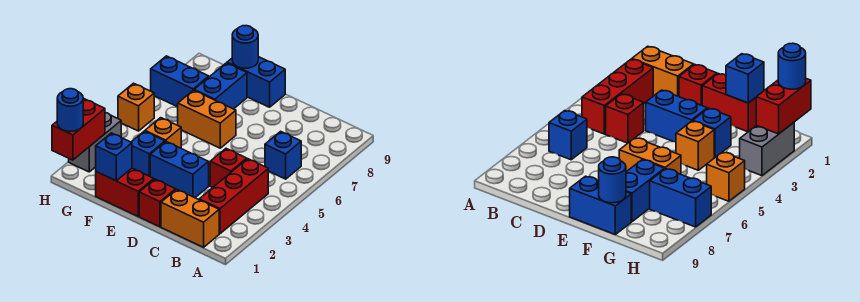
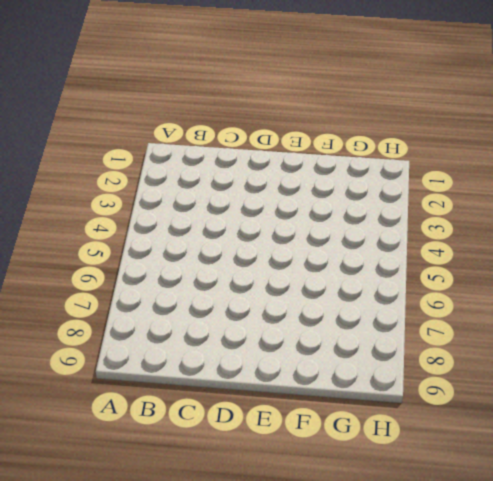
none -> orange 1x2 brick [161,189,219,247]
none -> red 1x3 brick [199,159,268,234]
none -> blue 1x1 brick [265,131,301,179]

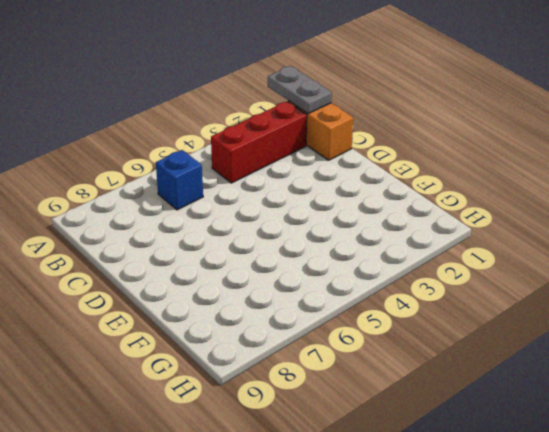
grey 1x2 plate [268,66,332,114] -> none
none -> red 1x1 brick [210,149,247,188]
none -> red 1x1 brick [139,179,176,227]
none -> blue 1x2 brick [150,142,209,198]

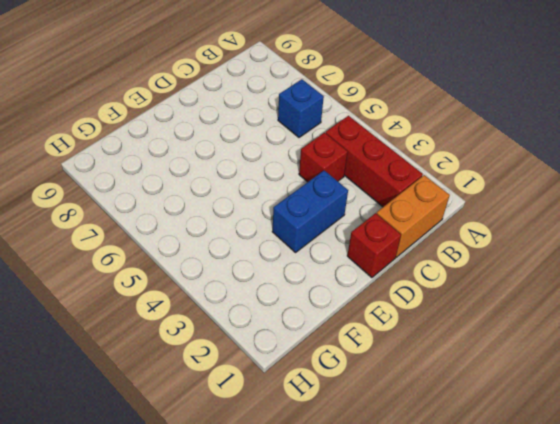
none -> red 1x2 brick [96,168,154,216]
none -> orange 1x2 brick [178,90,236,148]
none -> blue 1x2 brick [227,57,285,107]

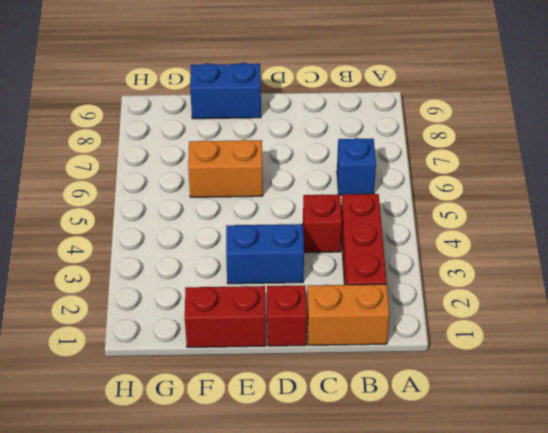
none -> blue 1x1 brick [132,131,165,176]
none -> orange 1x1 brick [145,118,181,148]
none -> blue 1x2 brick [194,63,247,109]

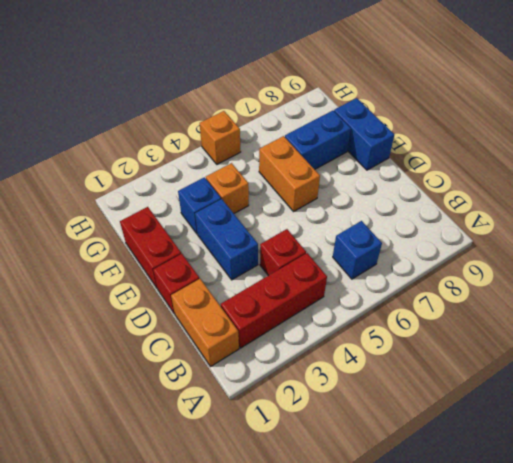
none -> blue 1x2 brick [151,56,209,107]
none -> grey 1x2 brick [69,113,121,172]
none -> blue 1x1 brick [96,133,132,181]

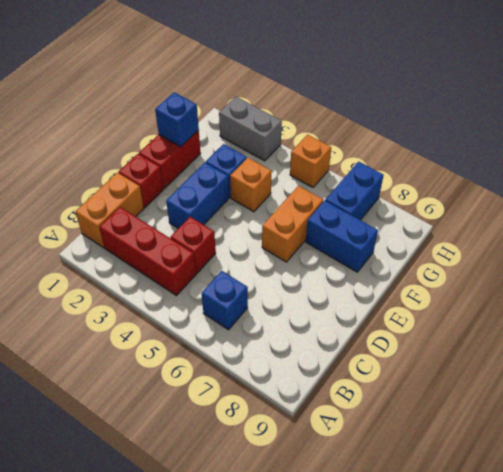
none -> blue 1x2 brick [227,57,285,107]
none -> blue 1x1 round brick [232,26,258,68]
none -> red 1x2 brick [52,99,105,160]

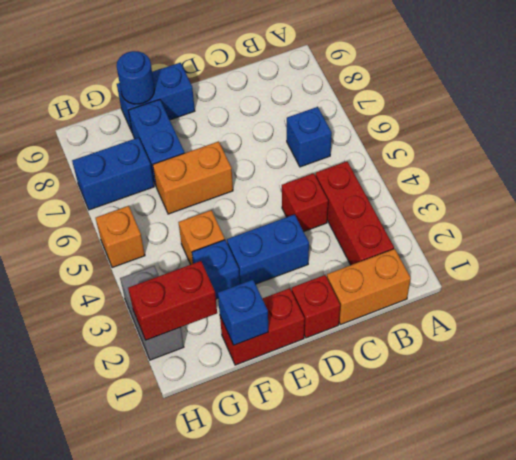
red 1x2 brick [128,261,217,340] -> red 1x2 brick turned to [52,99,105,160]
none -> blue 1x1 round brick [57,89,83,132]

